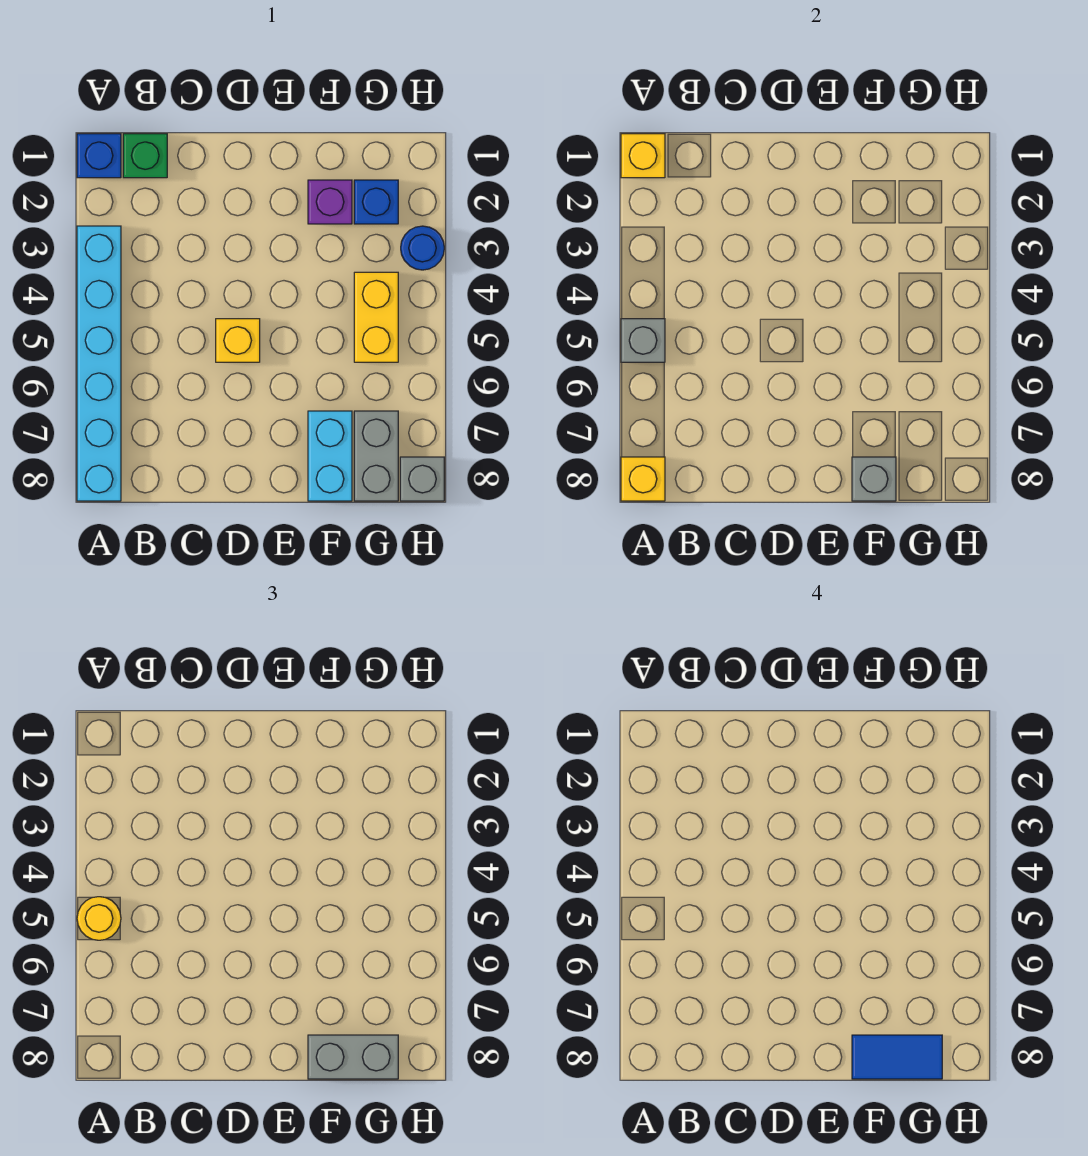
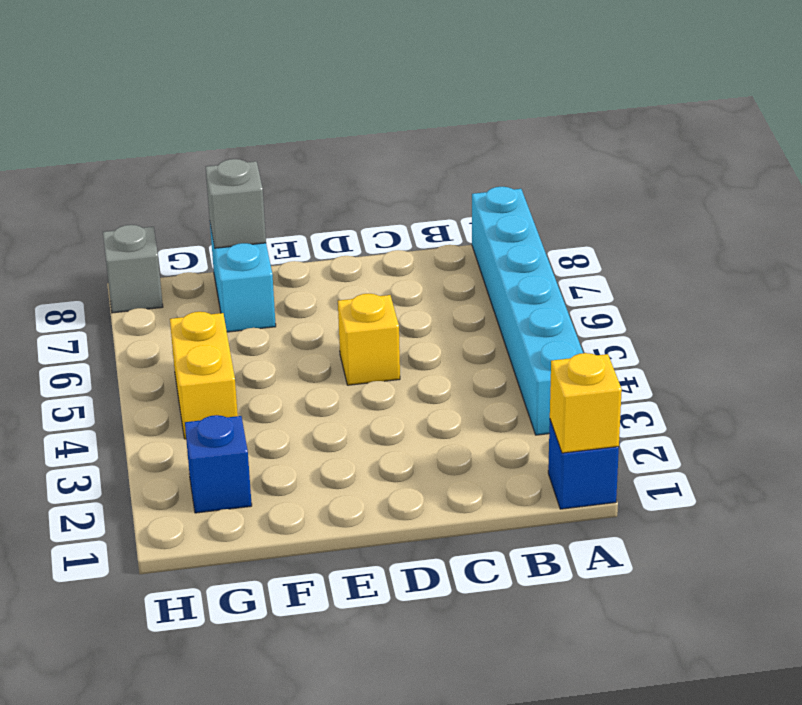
none -> green 1x1 brick [123,134,167,178]
none -> purple 1x1 brick [308,180,352,224]
none -> grey 1x2 brick [354,411,398,501]

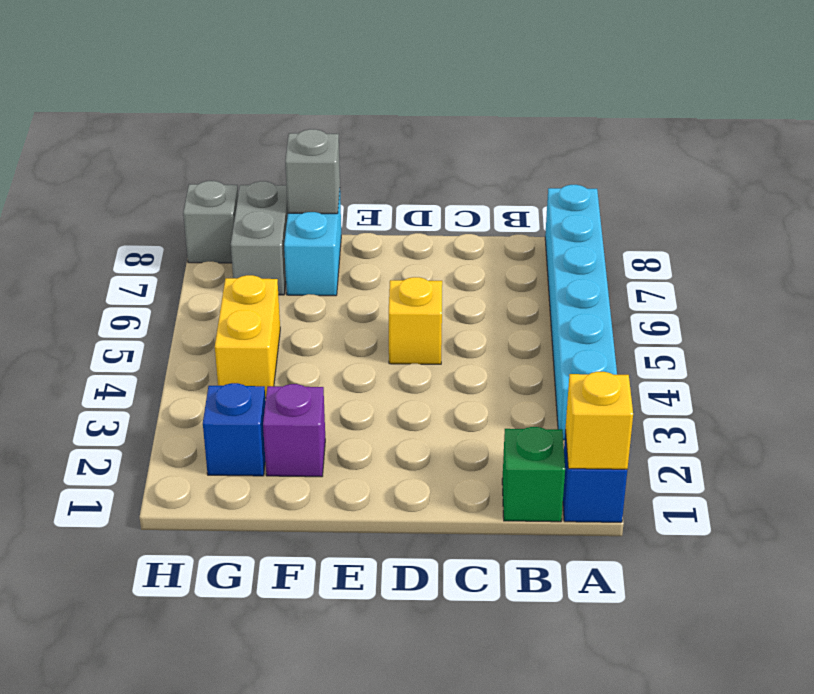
none -> blue 1x1 round brick [401,226,444,270]
none -> grey 1x1 brick [621,319,665,362]
none -> yellow 1x1 brick [621,457,665,501]

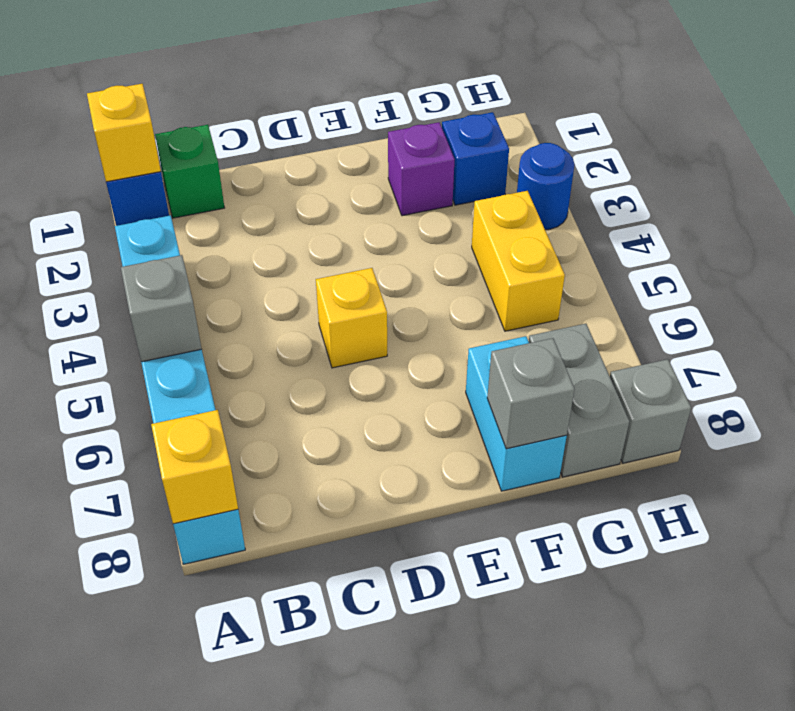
none -> yellow 1x1 round brick [77,897,121,940]
none -> grey 1x2 brick [308,1035,398,1079]
none -> blue 1x2 tile [852,1035,942,1079]

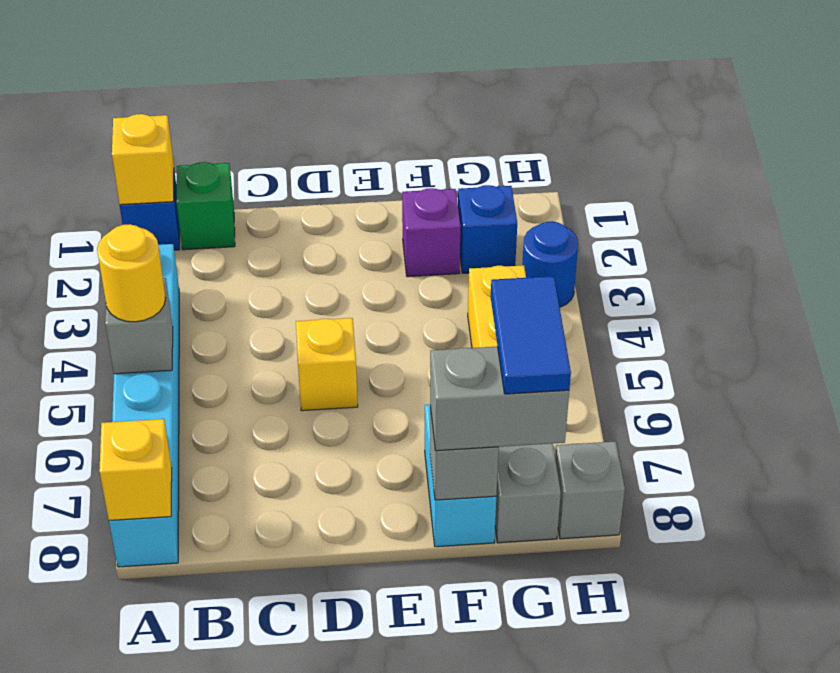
blue 1x2 tile [491,276,571,394] -> blue 1x2 tile turned to [852,1035,942,1079]

